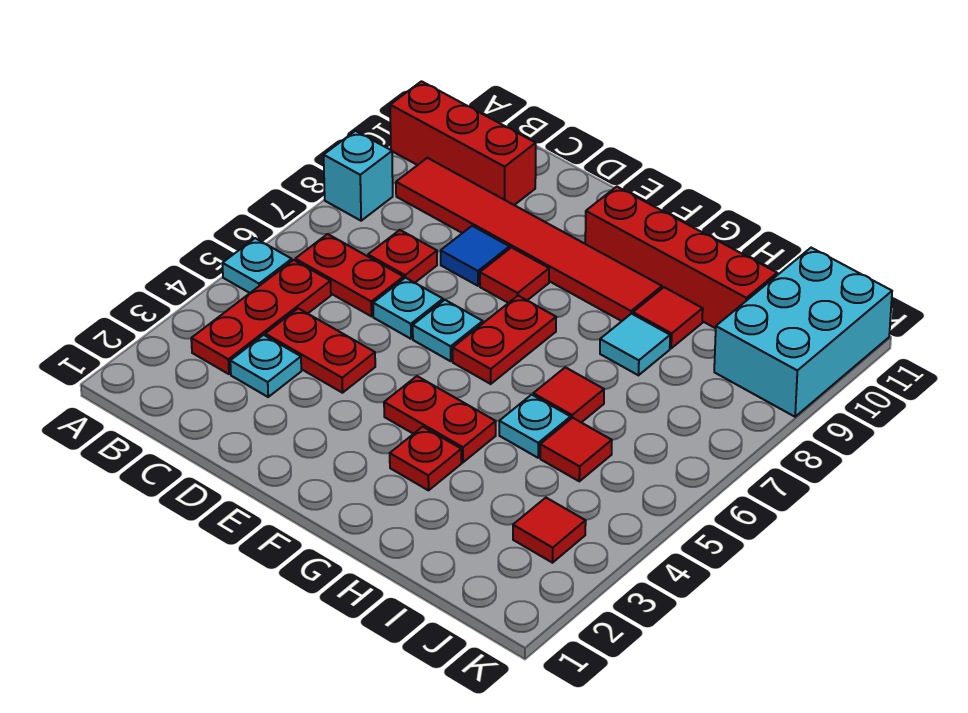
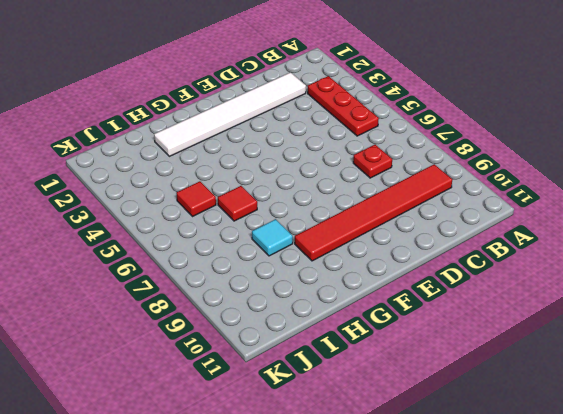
white 1x6 tile [154,72,306,156] -> none
none -> cyan 1x1 plate [222,238,292,293]
none -> cyan 1x1 brick [324,131,393,221]
none -> red 1x3 brick [390,81,536,205]

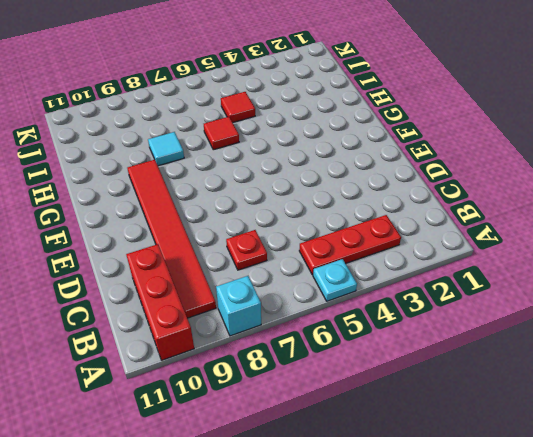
none -> red 1x2 plate [295,234,404,316]
none -> cyan 1x1 plate [230,335,301,397]
none -> red 1x2 plate [265,308,375,393]

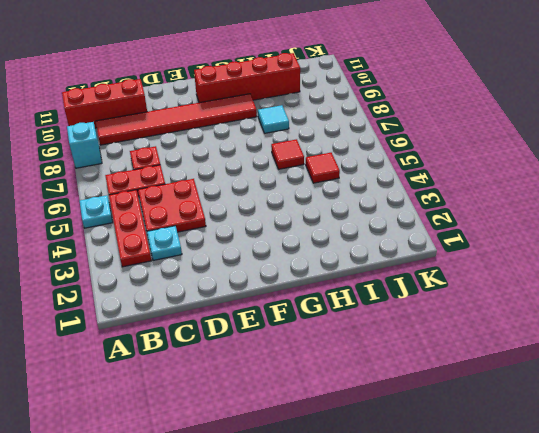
red 2x2 plate [138,179,206,232] -> red 1x2 plate [265,308,375,393]
none -> cyan 1x1 plate [373,278,443,339]
none -> blue 1x1 tile [441,226,510,286]
none -> cyan 1x1 plate [413,300,483,361]

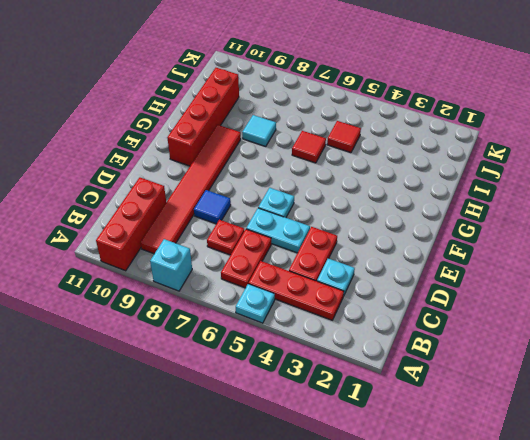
cyan 1x2 plate [246,208,310,253] -> cyan 1x1 plate [373,278,443,339]
none -> red 1x1 tile [480,248,549,303]
none -> red 1x2 plate [384,376,496,462]
none -> red 1x2 plate [453,296,556,384]

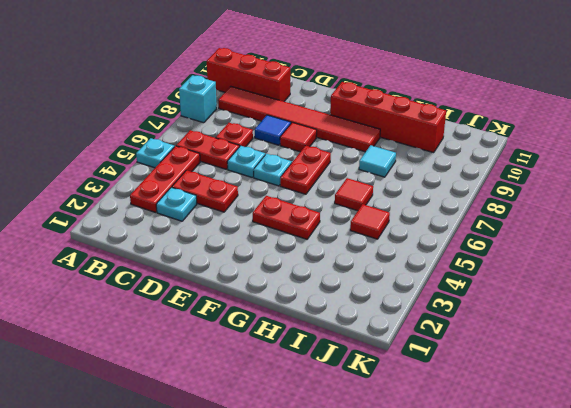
none -> red 1x1 plate [390,427,462,490]
none -> cyan 1x1 plate [499,395,571,458]
none -> red 1x1 tile [633,287,703,348]

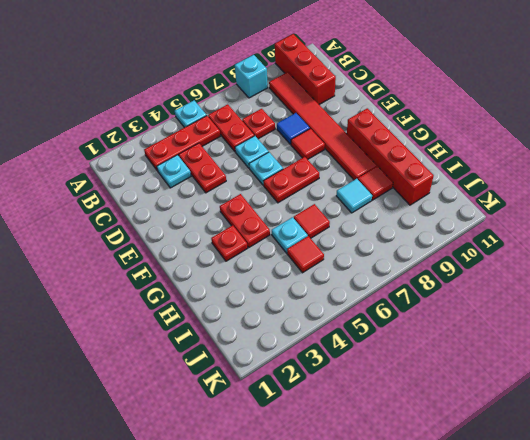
none -> red 1x1 tile [513,498,586,563]
none -> cyan 2x3 brick [714,248,892,417]

